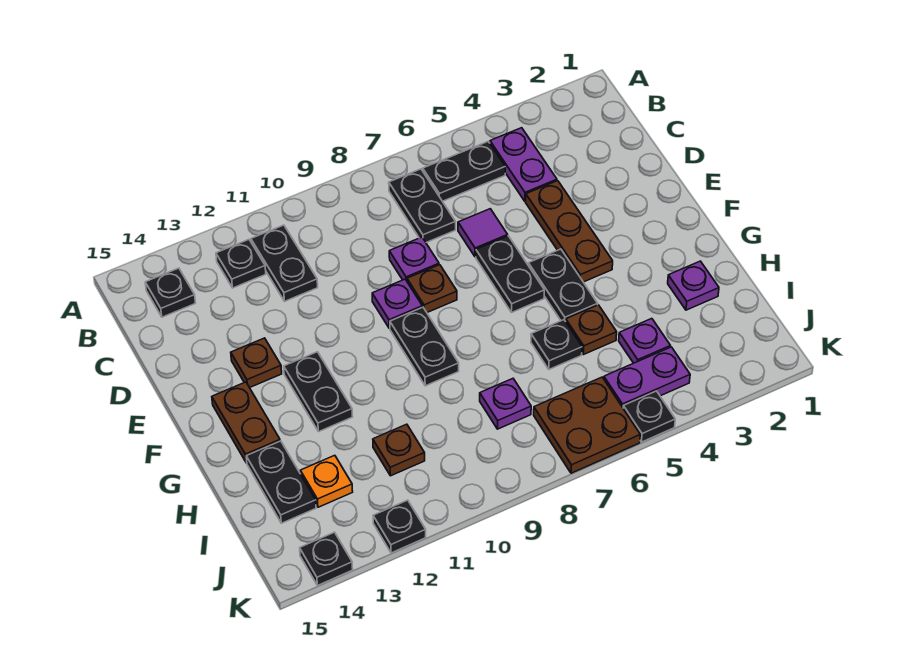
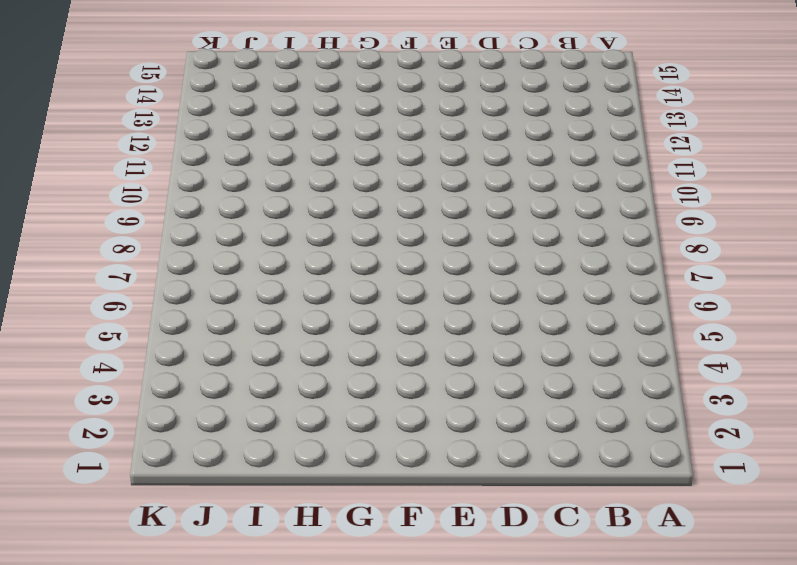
none -> purple 1x2 plate [490,128,557,201]
none -> black 1x2 plate [423,142,505,201]
none -> black 1x2 plate [389,169,456,242]
none -> black 1x2 plate [251,225,318,301]

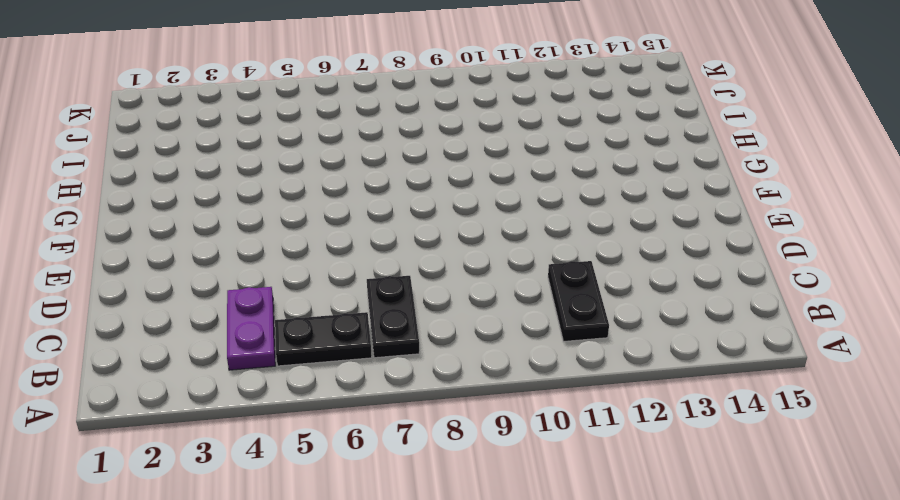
none -> black 1x1 plate [216,240,266,288]
none -> black 1x1 plate [145,268,195,317]
none -> brown 1x3 plate [526,181,613,282]
none -> purple 1x1 tile [458,209,508,257]

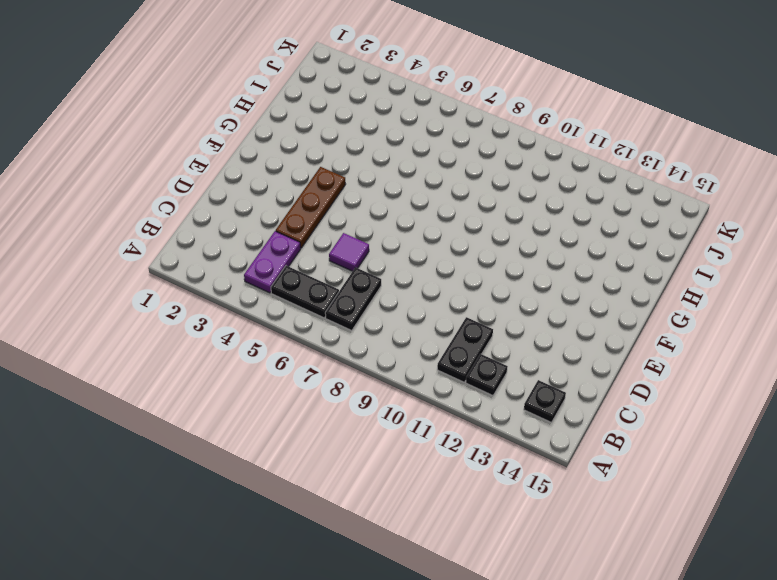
none -> purple 1x1 plate [389,237,439,281]
none -> black 1x2 plate [476,236,544,313]
none -> brown 1x1 plate [407,265,457,312]
none -> purple 1x1 plate [372,279,422,328]

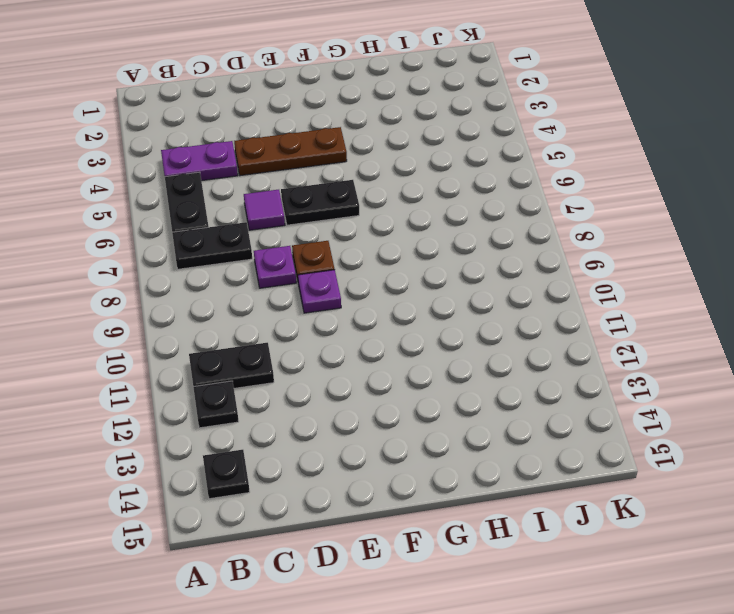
none -> brown 1x1 plate [231,338,282,388]
none -> black 1x2 plate [528,249,598,321]
none -> black 1x2 plate [390,307,459,386]
none -> black 1x2 plate [284,352,353,432]

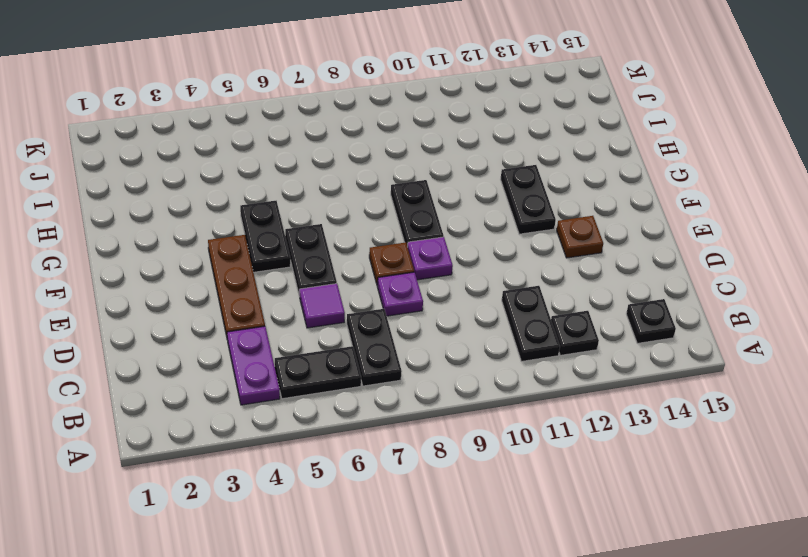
none -> brown 1x2 plate [212,382,280,463]
none -> purple 1x1 plate [668,261,719,310]
none -> brown 1x1 plate [566,305,617,355]
none -> black 1x1 plate [531,320,582,369]

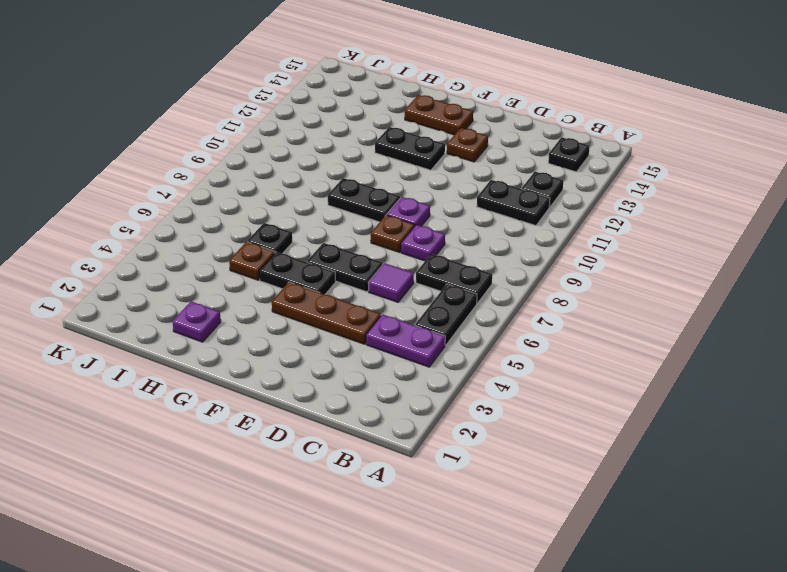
none -> black 1x2 plate [246,441,316,523]
none -> purple 1x1 plate [619,319,670,363]
none -> purple 1x1 plate [480,379,531,429]
none -> brown 1x1 plate [373,424,425,476]

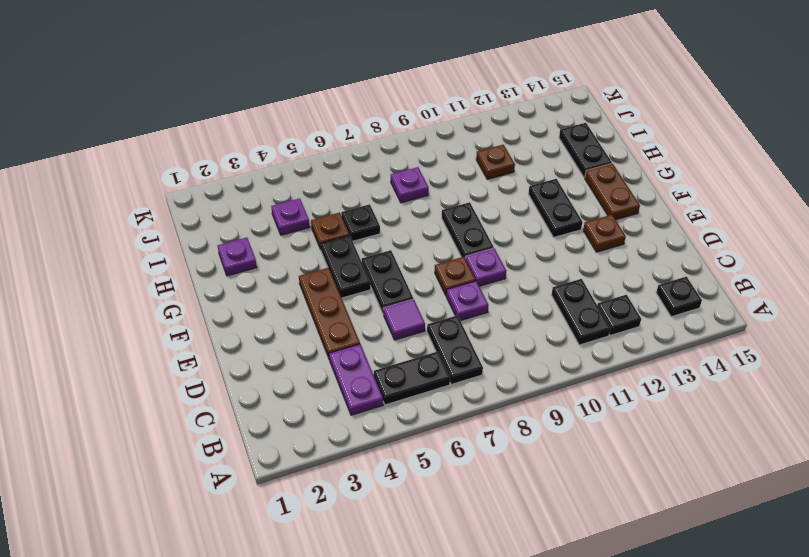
none -> orange 1x1 plate [300,455,353,507]
none -> purple 1x2 plate [604,347,690,407]
none -> brown 2x2 plate [534,377,640,473]
none -> black 1x1 plate [623,391,675,442]

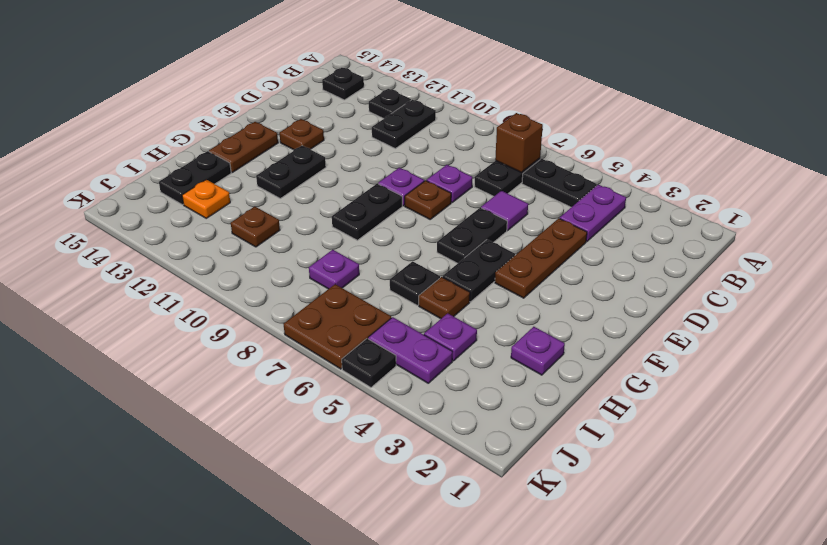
brown 1x1 brick [495,113,543,172] -> none
none -> black 1x1 plate [373,500,426,553]
none -> black 1x1 plate [300,532,353,586]

